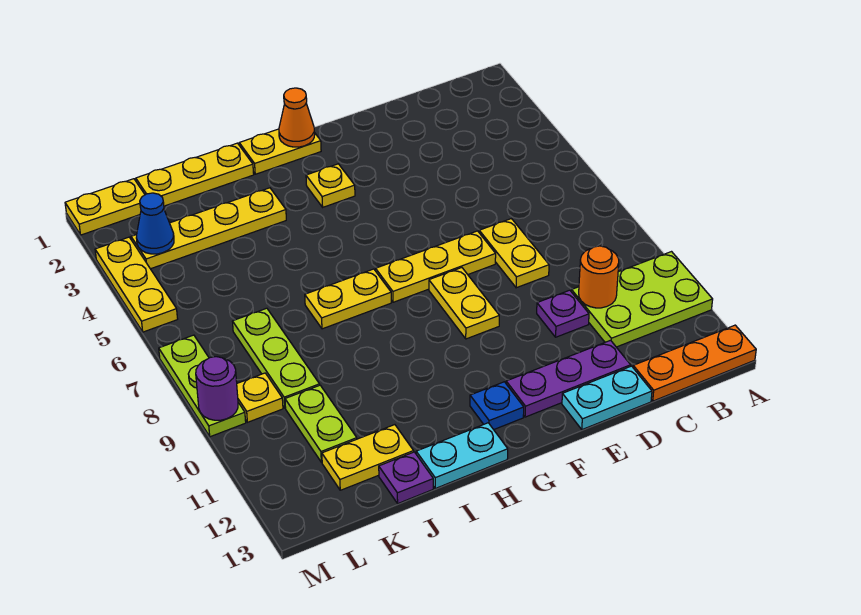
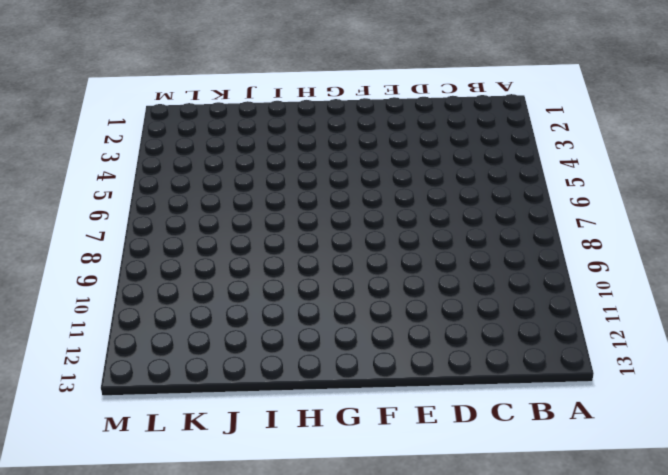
none -> lime 2x3 plate [571,252,713,347]
none -> orange 1x3 plate [633,325,756,401]
none -> yellow 1x2 plate [479,219,549,288]

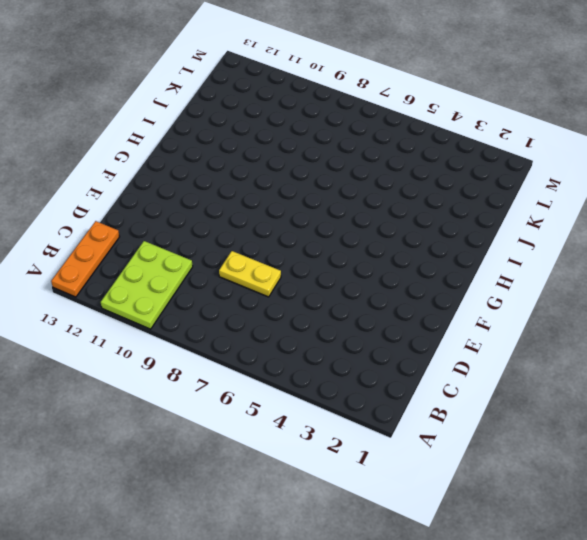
none -> purple 1x1 plate [537,290,589,337]
none -> purple 1x3 plate [506,340,631,417]
none -> cyan 1x2 plate [562,366,652,430]

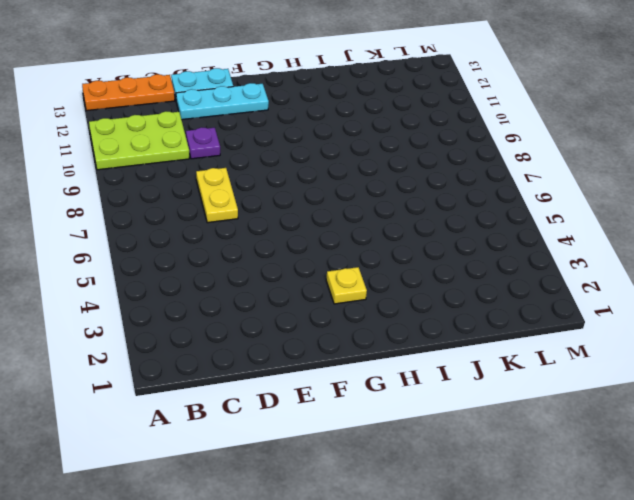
cyan 1x3 plate [176,83,269,120] -> purple 1x3 plate [506,340,631,417]
none -> yellow 1x3 plate [376,231,496,302]
none -> yellow 1x2 plate [429,268,499,339]
none -> yellow 1x2 plate [239,129,321,174]

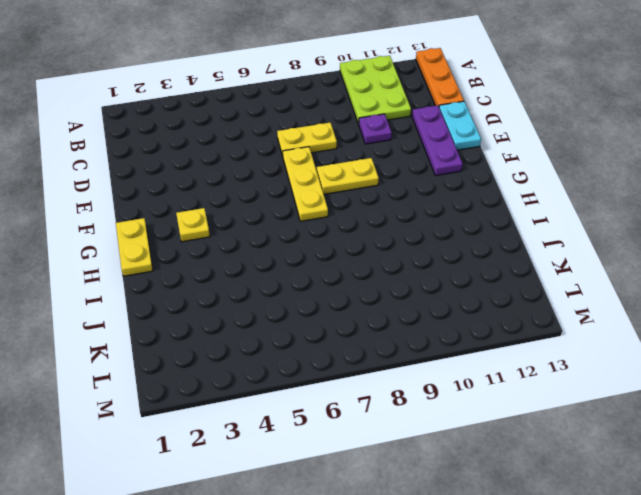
none -> blue 1x1 plate [470,382,524,430]
none -> yellow 1x2 plate [305,269,391,329]
none -> cyan 1x2 plate [416,423,508,488]

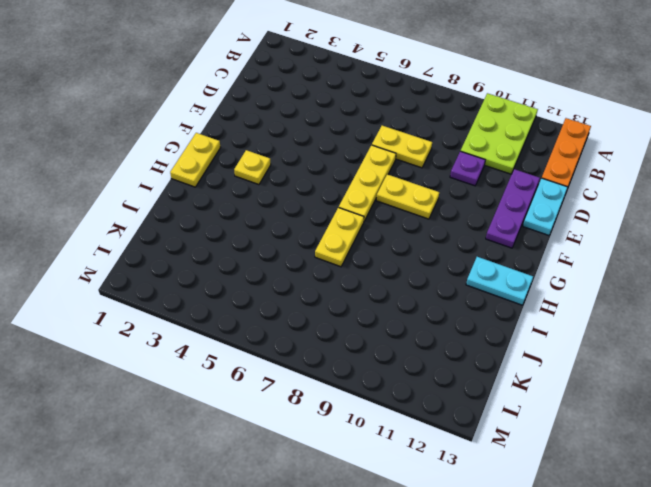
cyan 1x2 plate [466,257,533,305] -> cyan 1x2 plate turned to [416,423,508,488]
none -> blue 1x1 plate [470,382,524,430]
none -> yellow 1x3 plate [136,143,254,206]
none -> yellow 1x4 plate [131,188,286,269]

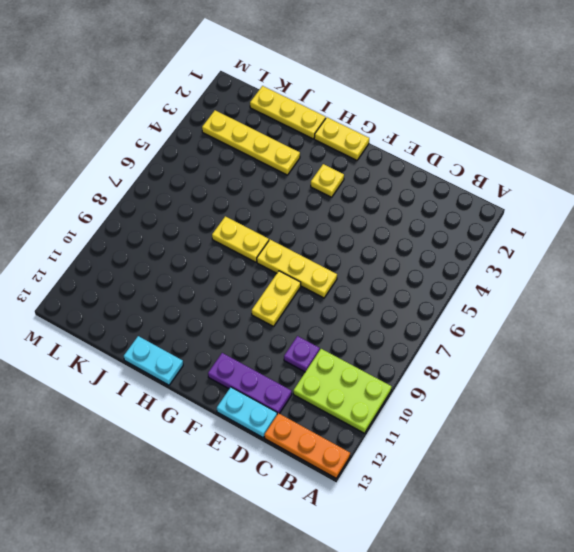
none -> yellow 1x2 plate [479,219,549,288]
none -> blue 1x1 plate [470,382,524,430]
none -> yellow 1x2 plate [322,425,414,490]

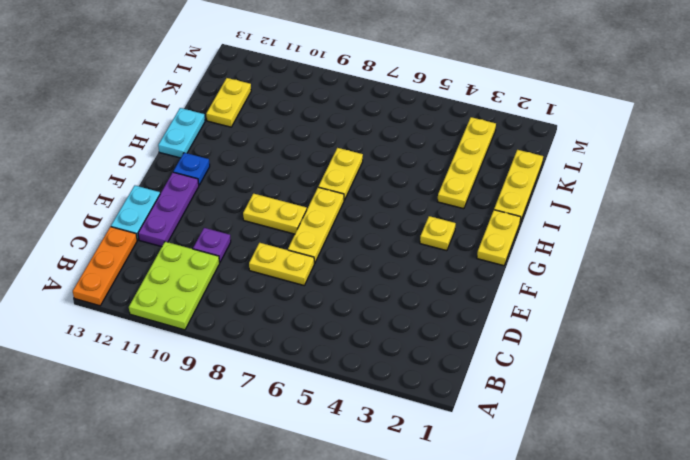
none -> purple 1x1 plate [379,452,433,503]
none -> lime 1x3 plate [232,308,320,408]
none -> lime 1x2 plate [285,385,357,462]

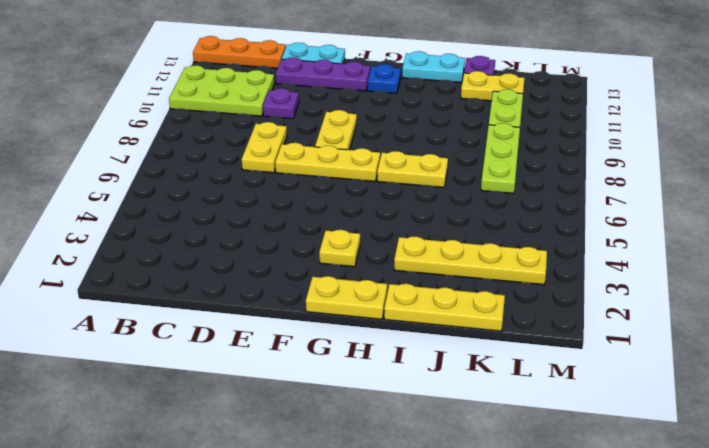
none -> yellow 1x2 plate [65,179,145,235]
none -> yellow 1x1 plate [237,373,283,422]
none -> yellow 1x3 plate [95,237,178,332]

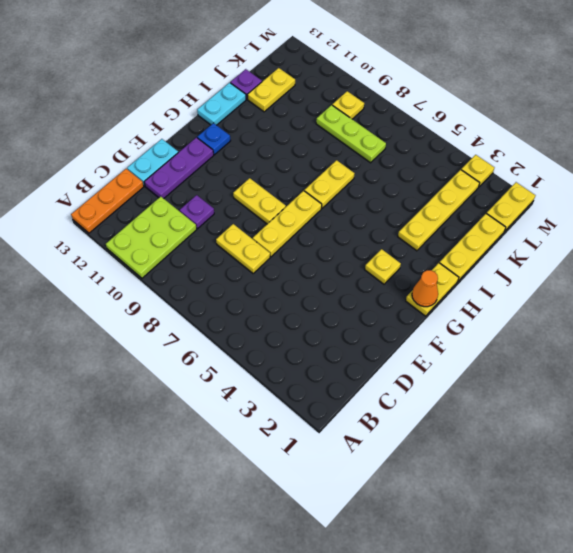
yellow 1x1 plate [461,155,495,187] -> yellow 1x3 plate [95,237,178,332]
none -> lime 1x2 plate [285,385,357,462]
none -> lime 1x3 plate [159,335,246,437]
none -> orange 1x1 round brick [579,246,619,308]

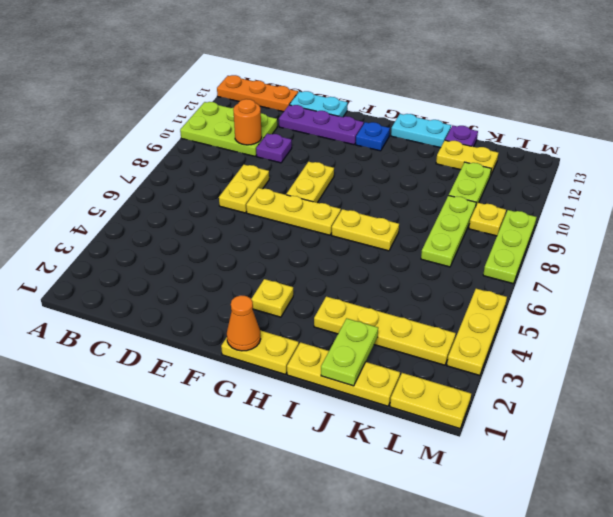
lime 1x2 plate [321,318,378,386] -> none
none -> blue 1x1 cone [136,193,174,254]
none -> purple 1x1 round brick [196,357,238,420]

